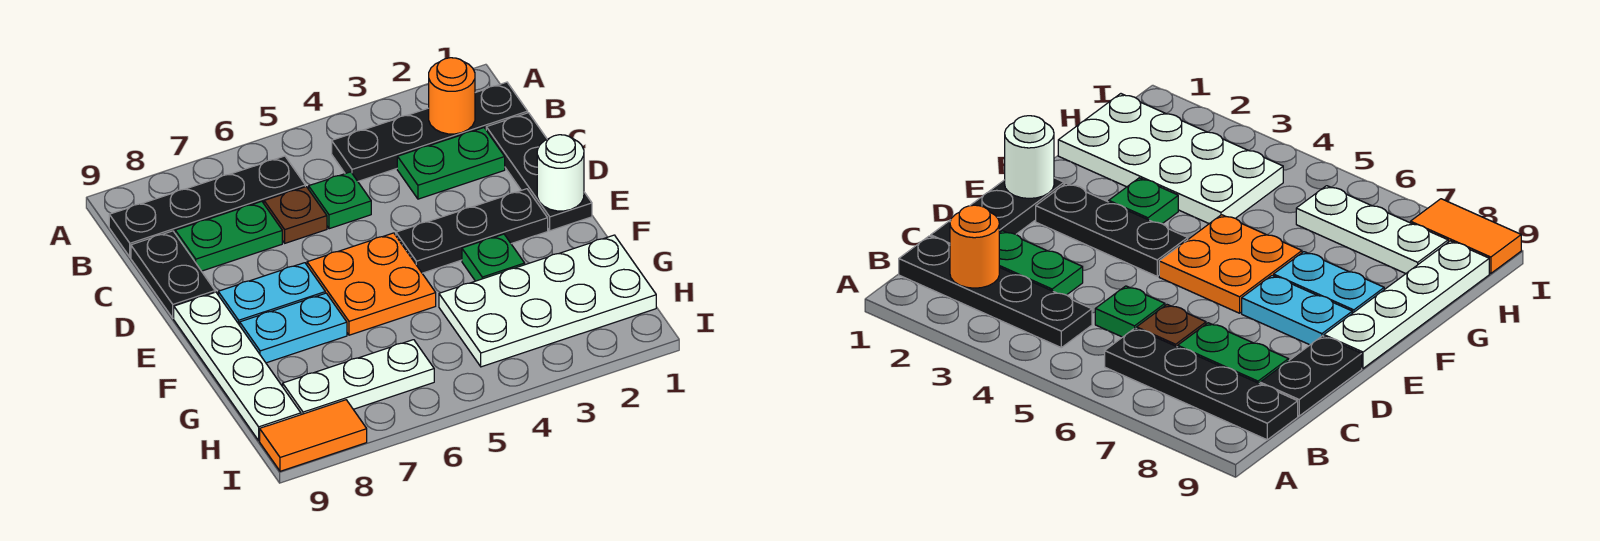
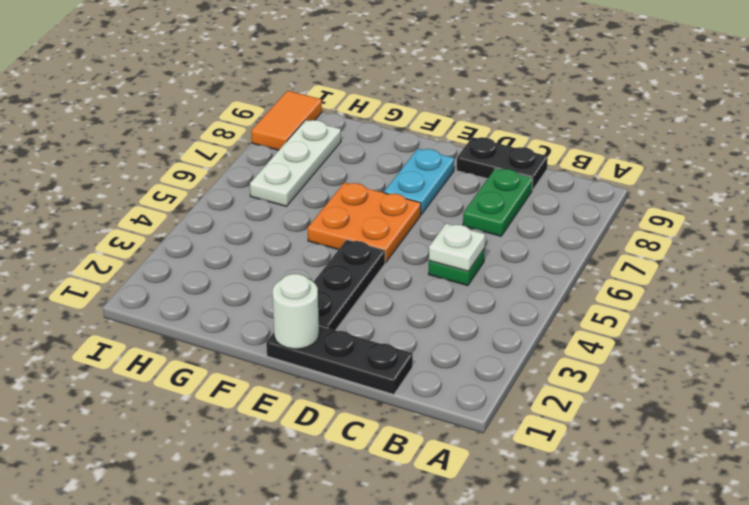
white 1x1 plate [429,223,485,271] -> none
none -> black 1x4 plate [332,82,528,181]
none -> black 1x4 plate [109,156,305,257]
none -> green 1x2 plate [397,128,505,199]

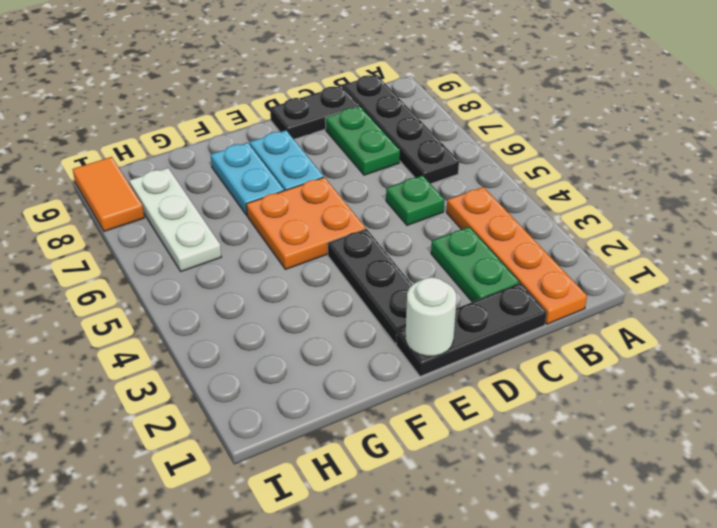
orange 1x4 plate [447,187,587,324] -> black 1x4 plate [332,82,528,181]
none -> brown 1x1 plate [264,187,327,243]
none -> white 1x4 plate [174,292,301,441]
none -> green 1x1 plate [462,234,525,281]

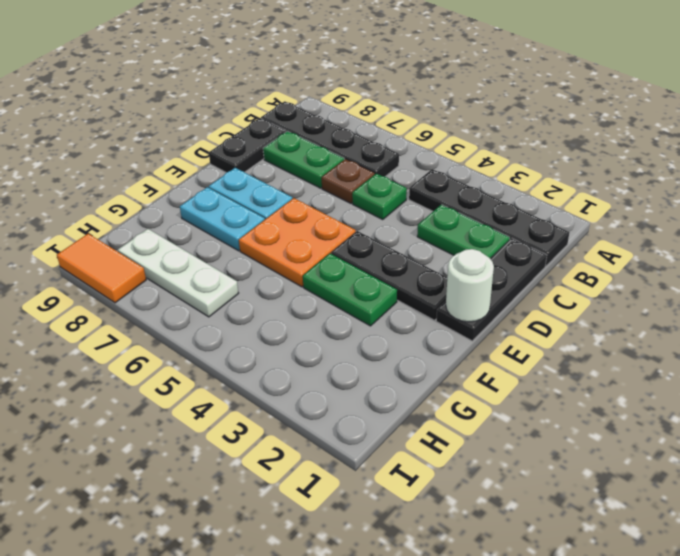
green 1x2 plate [303,254,397,326] -> green 1x1 plate [462,234,525,281]
none -> white 1x4 plate [174,292,301,441]
none -> white 2x4 plate [439,235,656,367]
none -> orange 1x1 round brick [429,58,475,134]

